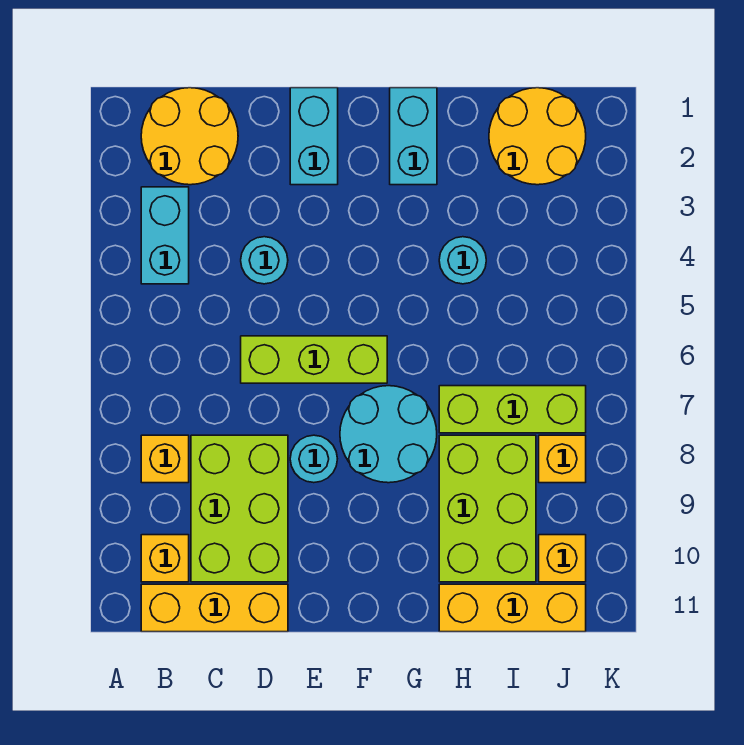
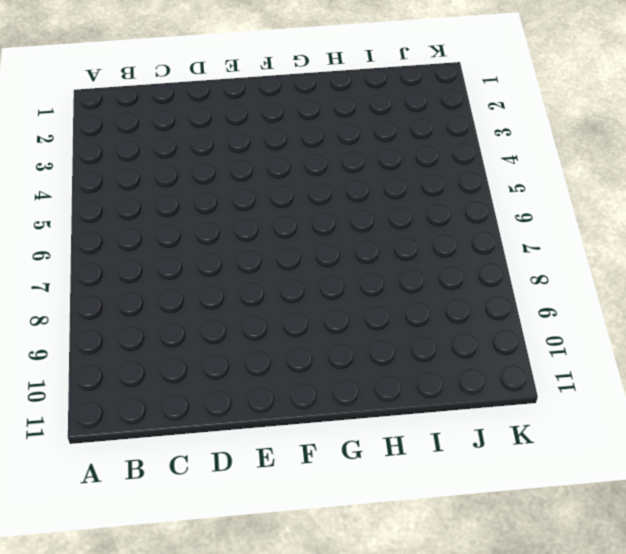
none -> yellow 2x2 round brick [141,88,238,185]
none -> cyan 1x2 brick [141,187,189,284]
none -> yellow 1x1 brick [141,435,189,483]

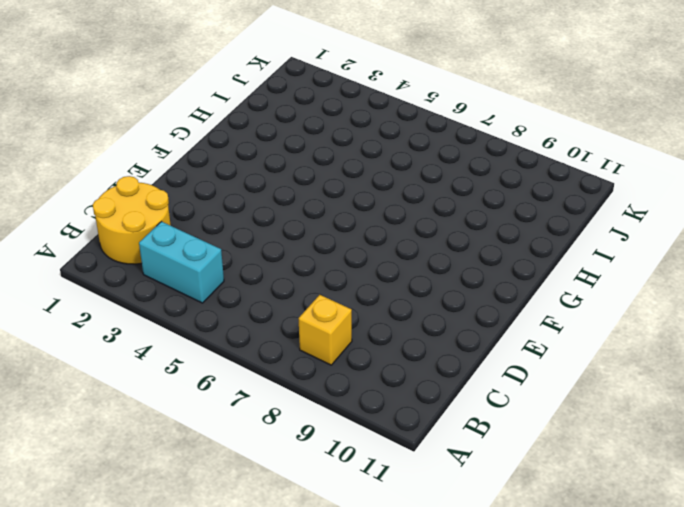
none -> yellow 1x1 brick [141,535,189,582]
none -> yellow 1x3 brick [141,584,288,632]
none -> lime 2x3 brick [191,435,288,582]

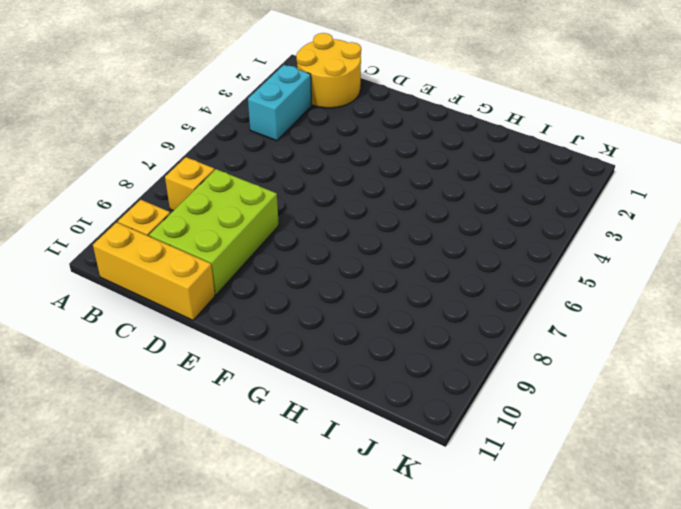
none -> cyan 1x1 round brick [241,237,288,284]
none -> lime 1x3 brick [241,336,387,383]
none -> cyan 1x2 brick [290,88,338,185]

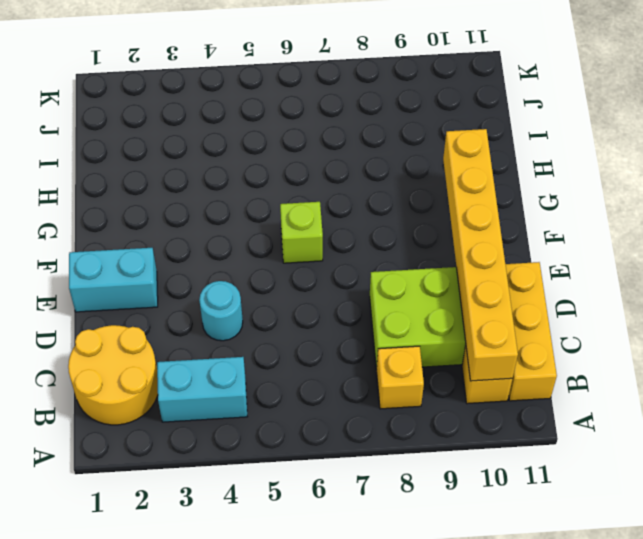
yellow 1x6 brick [443,129,518,381] -> none
lime 1x1 brick [280,202,323,263] -> lime 1x3 brick [241,336,387,383]
none -> cyan 1x1 round brick [290,435,337,483]
none -> cyan 2x2 round brick [340,386,437,483]
none -> cyan 1x2 brick [390,88,437,185]

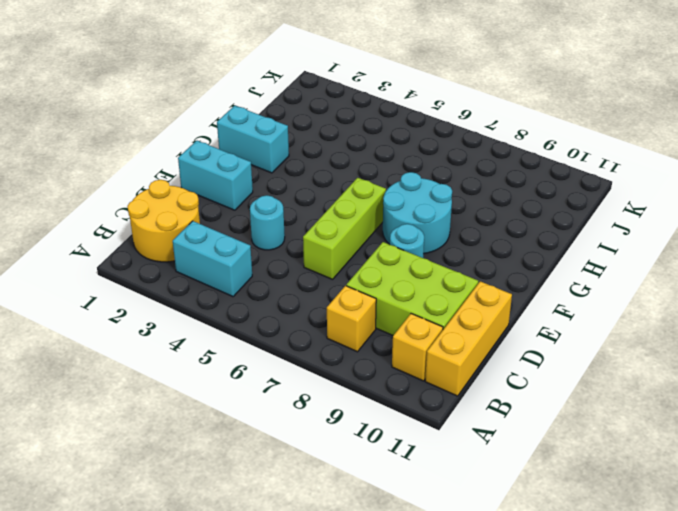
none -> cyan 1x1 round brick [439,237,486,284]
none -> lime 1x3 brick [439,386,586,433]
none -> lime 2x3 brick [439,435,536,582]

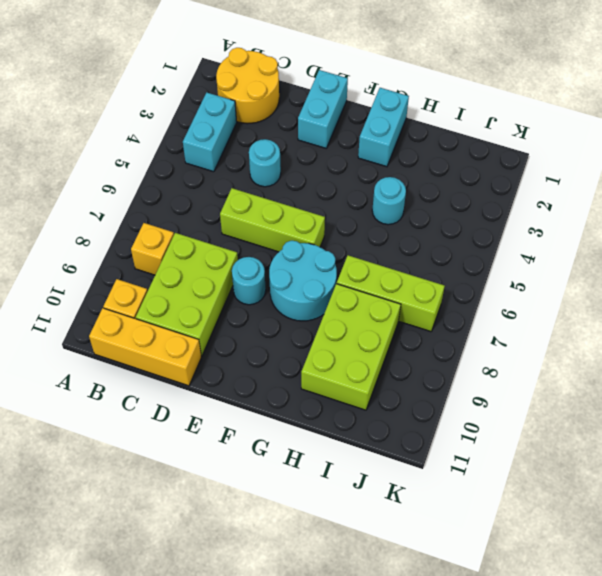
none -> yellow 1x3 brick [439,584,586,632]
none -> yellow 2x2 round brick [489,88,586,185]
none -> yellow 1x1 brick [539,435,586,483]

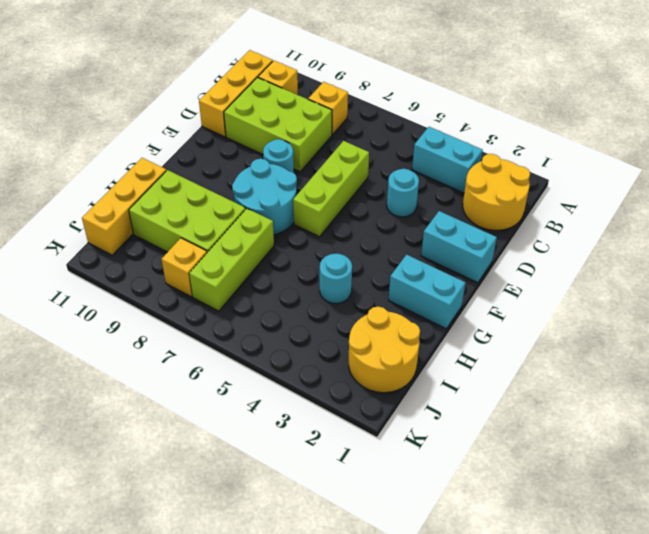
none -> yellow 1x1 brick [539,535,586,582]

